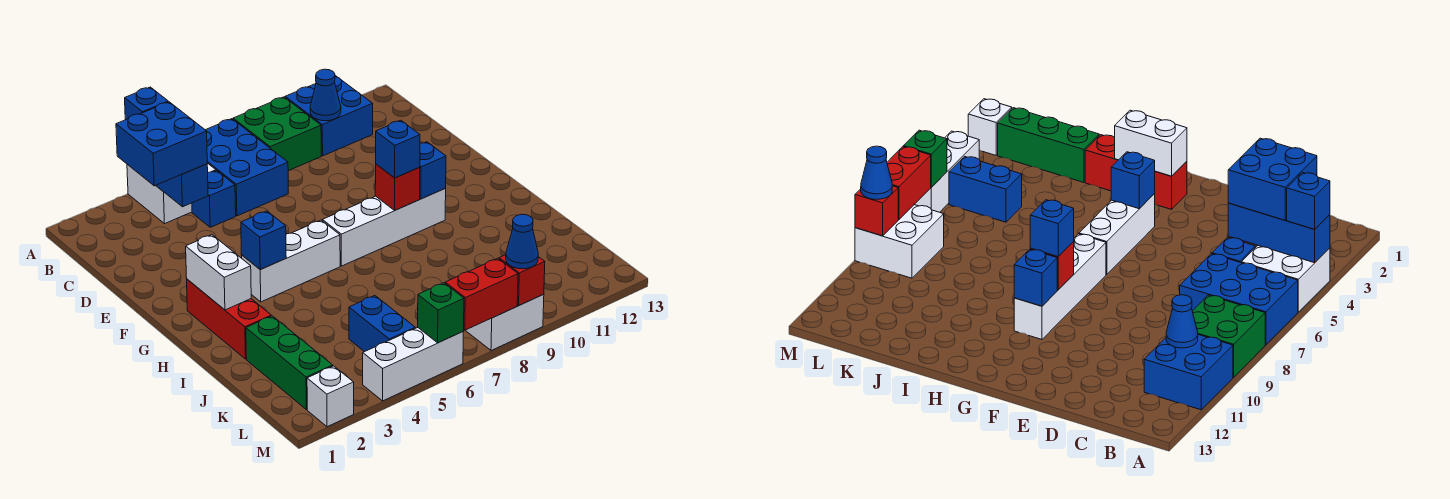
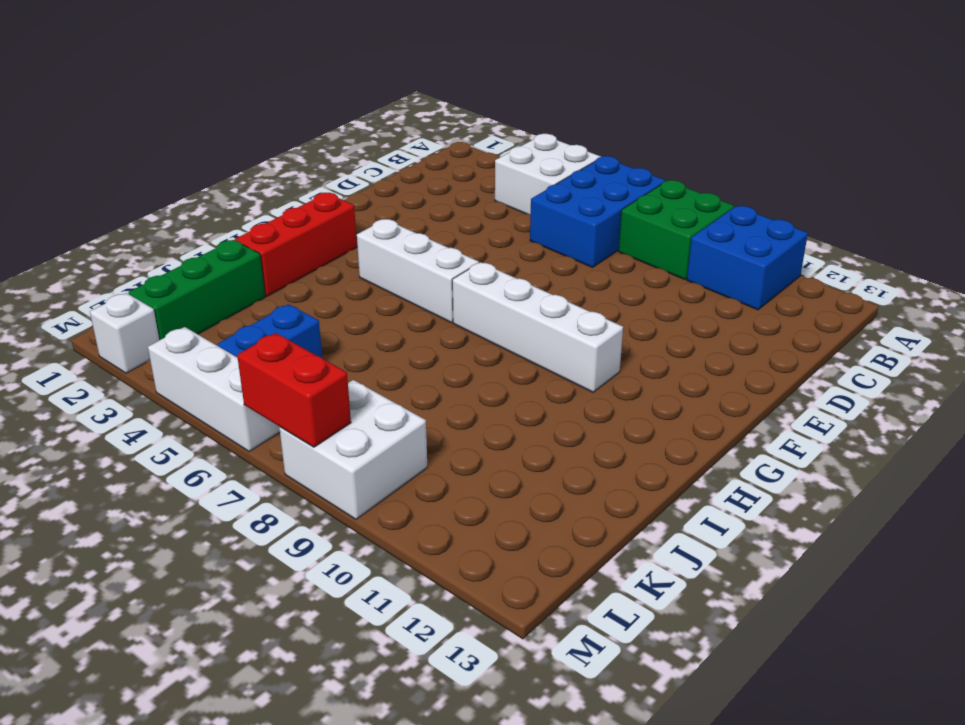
none -> blue 1x1 brick [192,171,236,227]
none -> blue 1x3 brick [156,164,208,207]
none -> blue 1x1 cone [310,69,341,121]

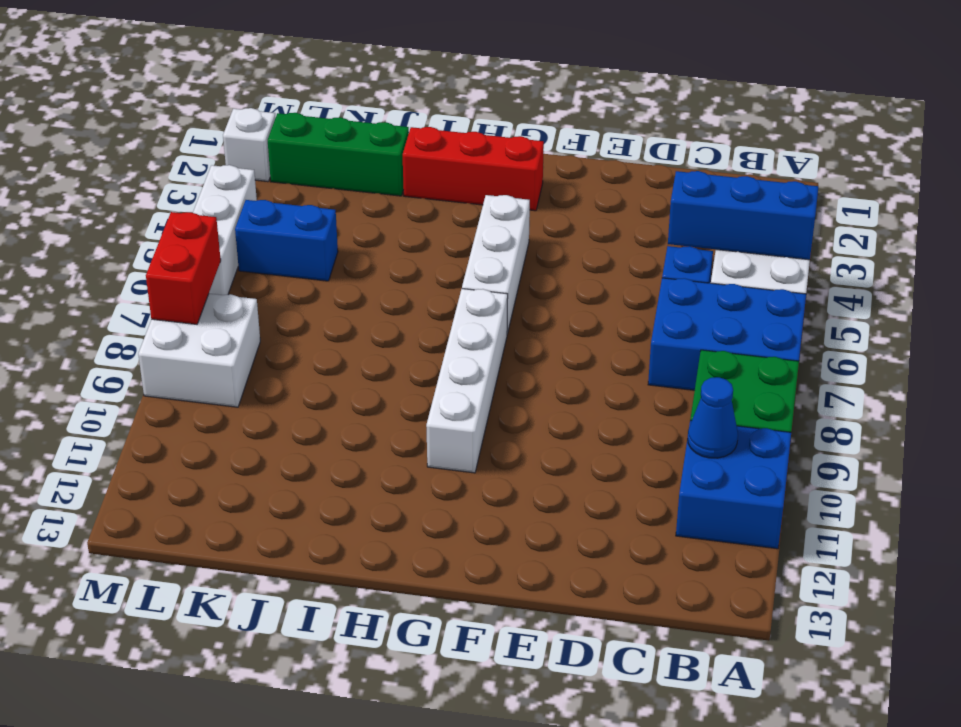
none -> white 1x2 brick [186,235,251,310]
none -> blue 1x1 brick [241,211,286,270]
none -> red 1x1 brick [375,164,420,210]

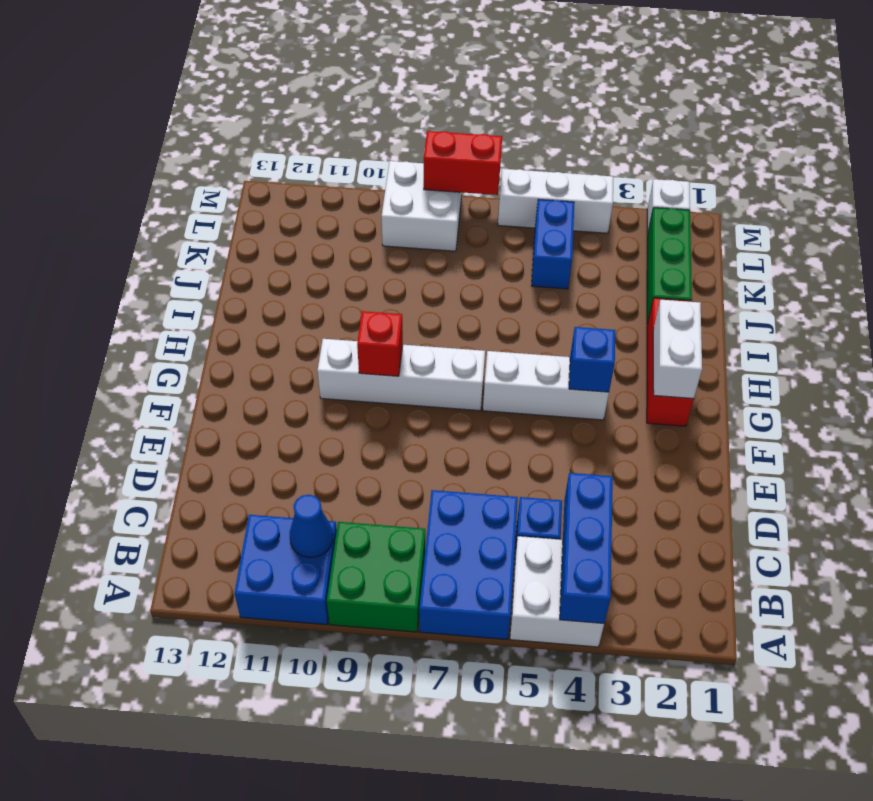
none -> blue 1x1 brick [420,142,446,199]
none -> green 1x1 brick [418,283,464,343]
none -> red 1x1 brick [499,255,545,305]

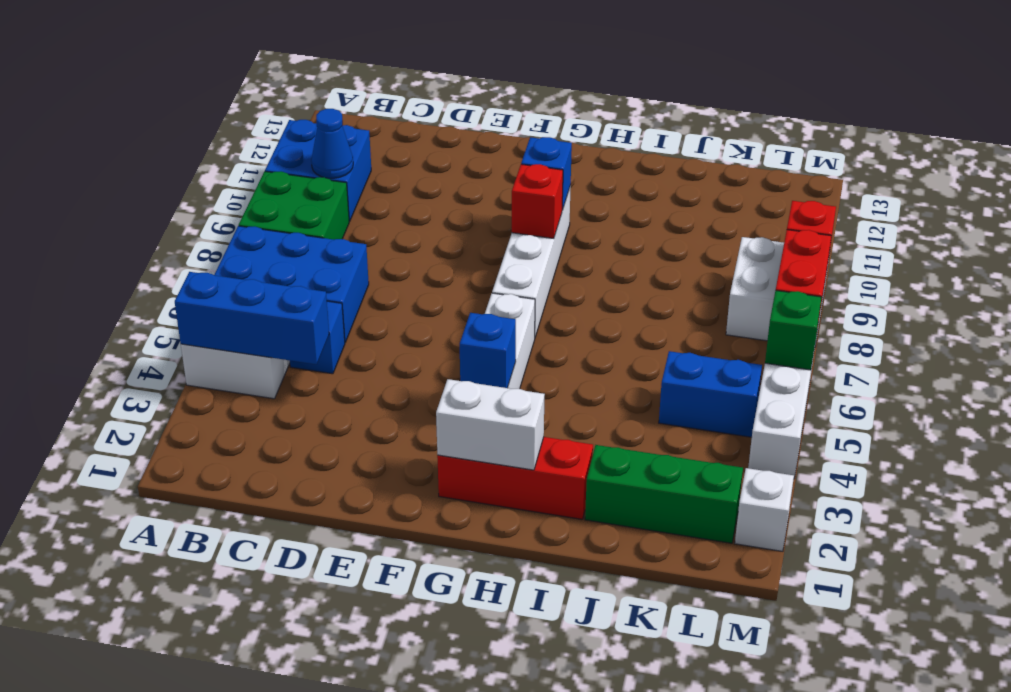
none -> blue 1x1 brick [125,87,168,120]
none -> blue 2x2 brick [116,102,207,186]
none -> blue 1x1 brick [376,120,420,178]

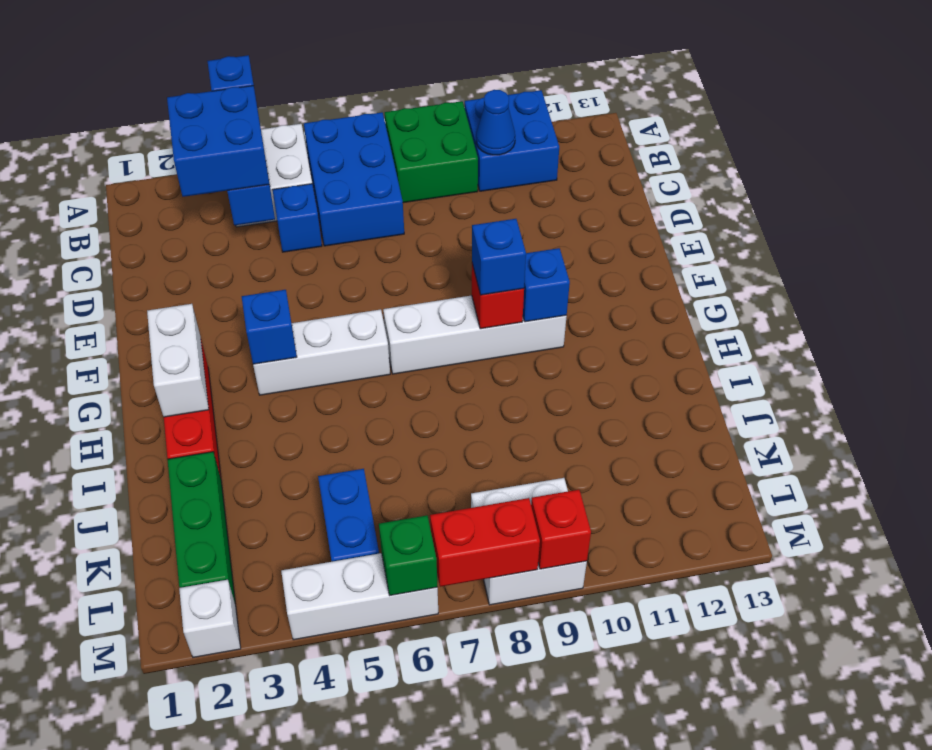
none -> blue 1x1 cone [506,214,538,269]

